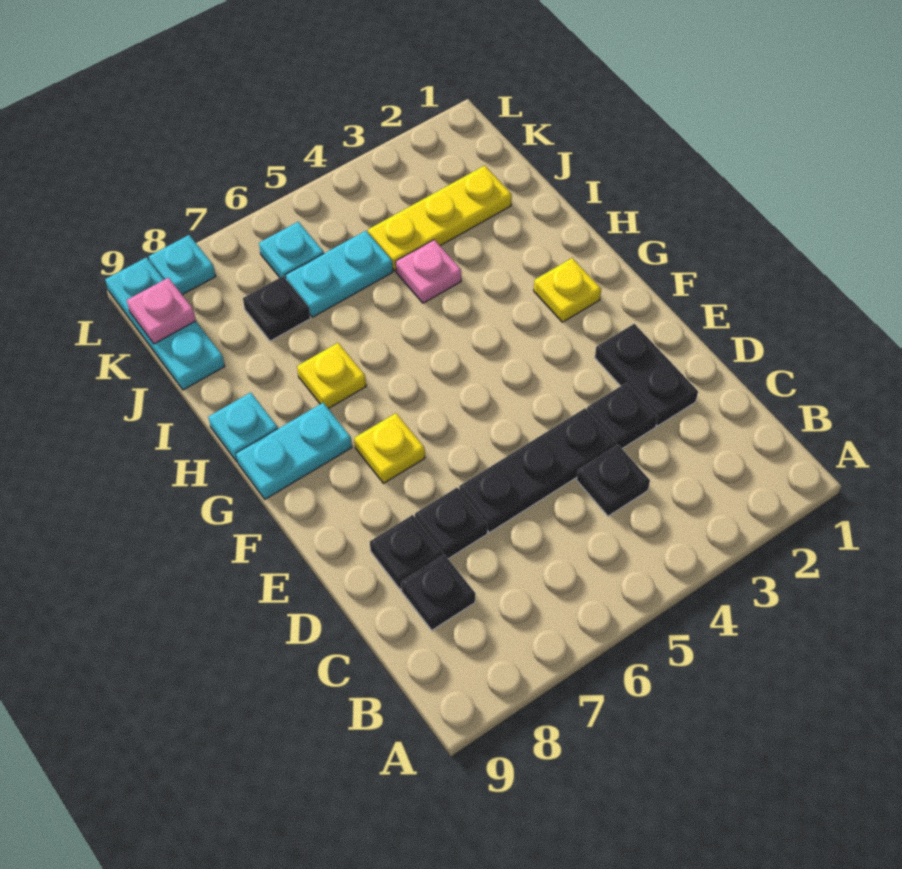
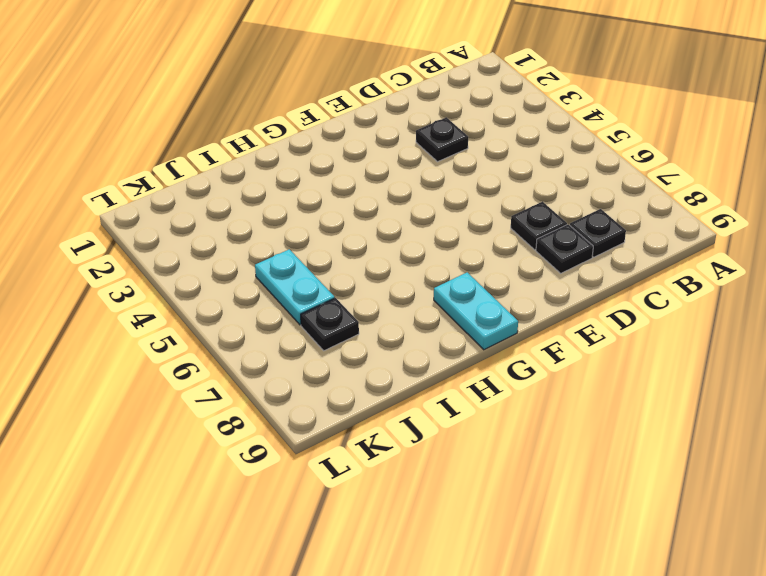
none -> black 1x1 plate [577,445,650,516]
none -> black 1x2 plate [595,324,698,426]
none -> black 1x3 plate [459,408,616,532]

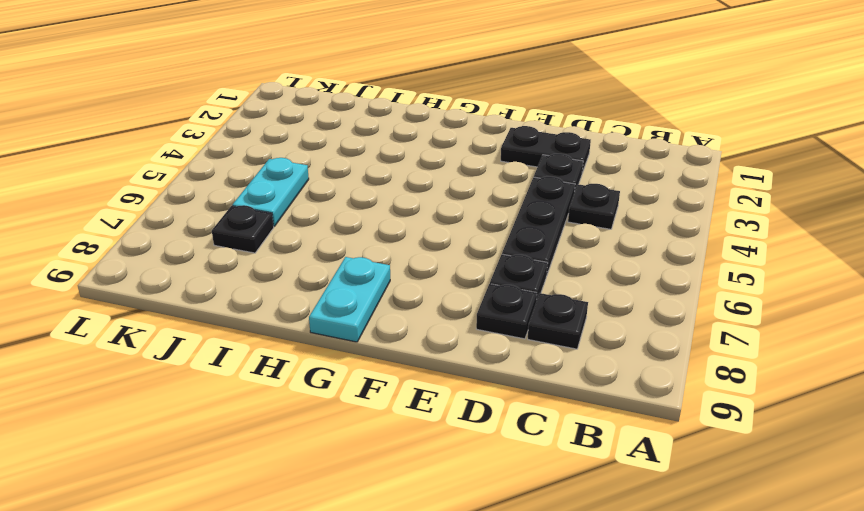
none -> yellow 1x1 plate [354,413,425,483]
none -> yellow 1x1 plate [534,258,601,322]
none -> yellow 1x1 plate [297,343,366,409]

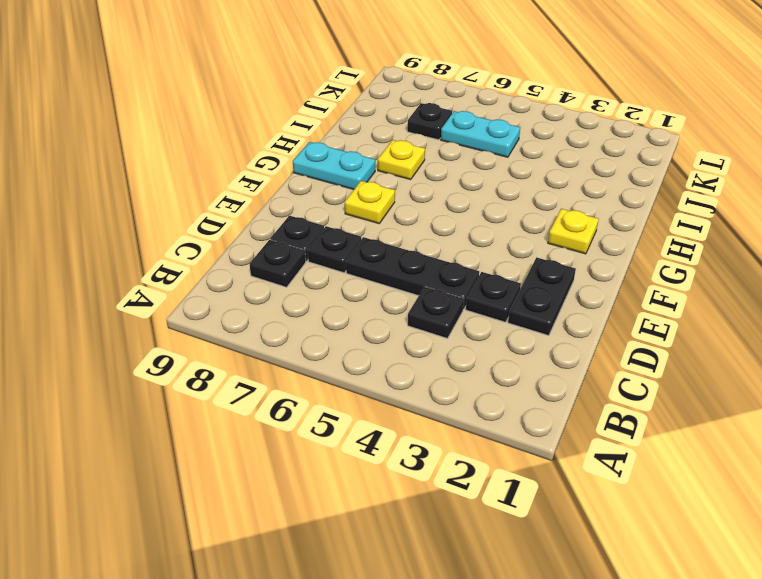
none -> cyan 1x1 plate [208,392,278,462]
none -> pink 1x1 plate [396,240,461,303]
none -> yellow 1x3 plate [368,166,512,271]

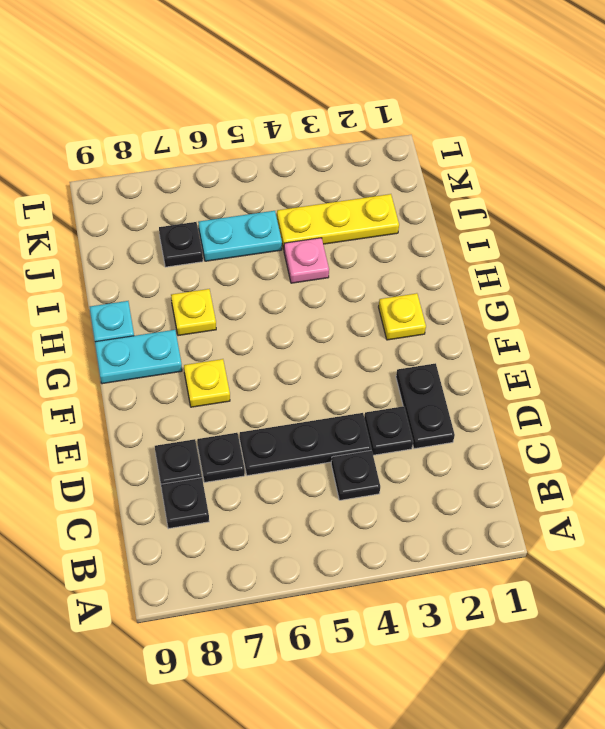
none -> cyan 1x3 plate [105,257,225,390]
none -> cyan 1x1 plate [259,222,324,279]
none -> cyan 1x1 plate [149,235,216,295]

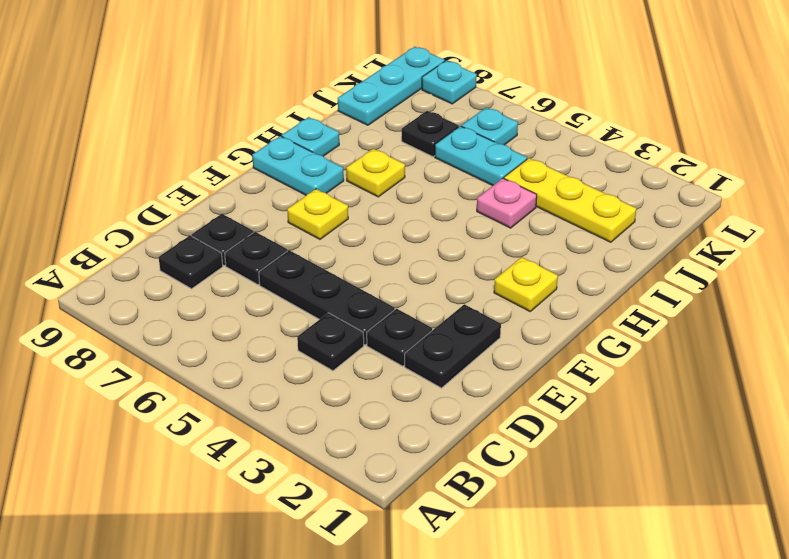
none -> pink 1x1 plate [127,278,196,344]

